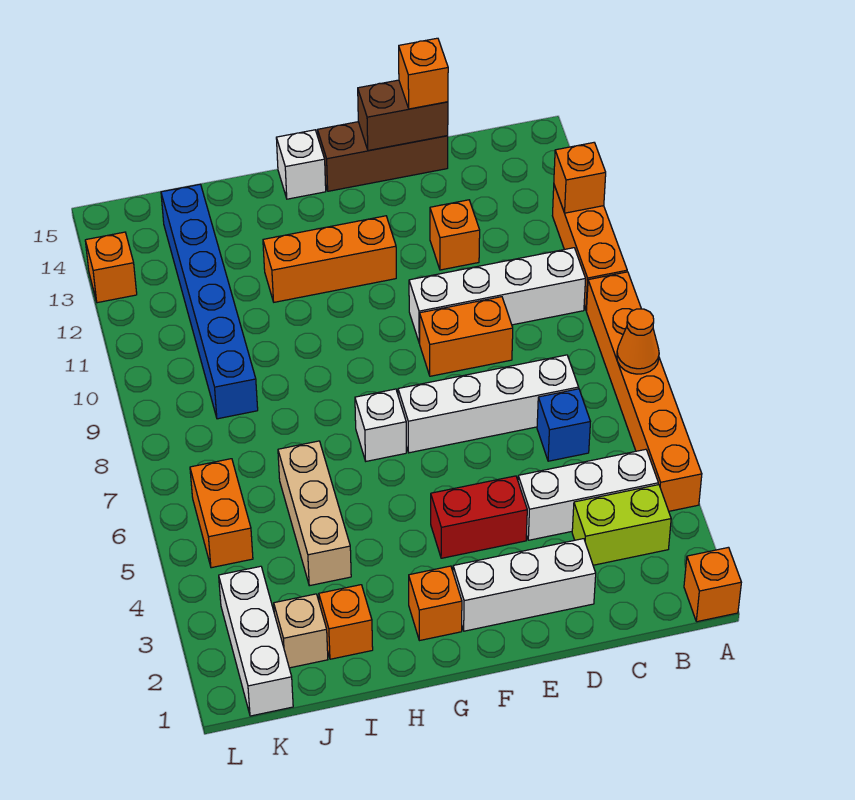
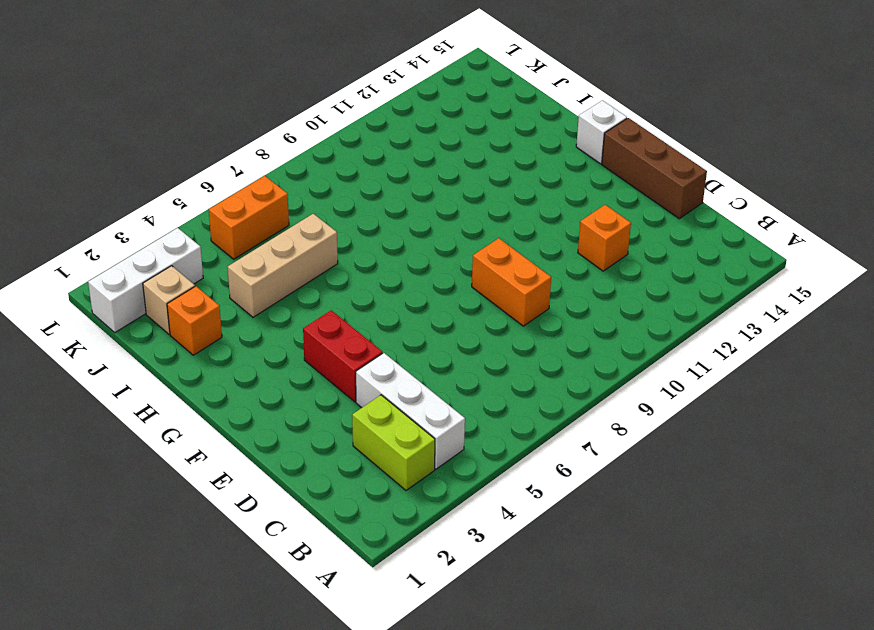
none -> orange 1x1 brick [684,547,741,622]
none -> orange 1x6 brick [586,272,702,511]
none -> orange 1x3 brick [552,185,627,310]

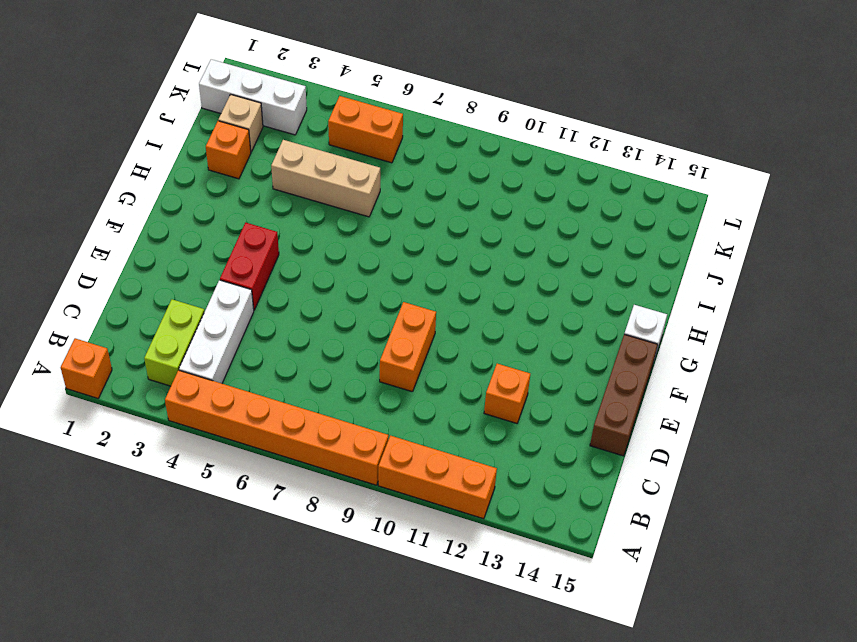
none -> white 1x4 brick [409,248,586,343]
none -> blue 1x1 brick [537,389,590,461]
none -> white 1x4 brick [398,355,579,453]

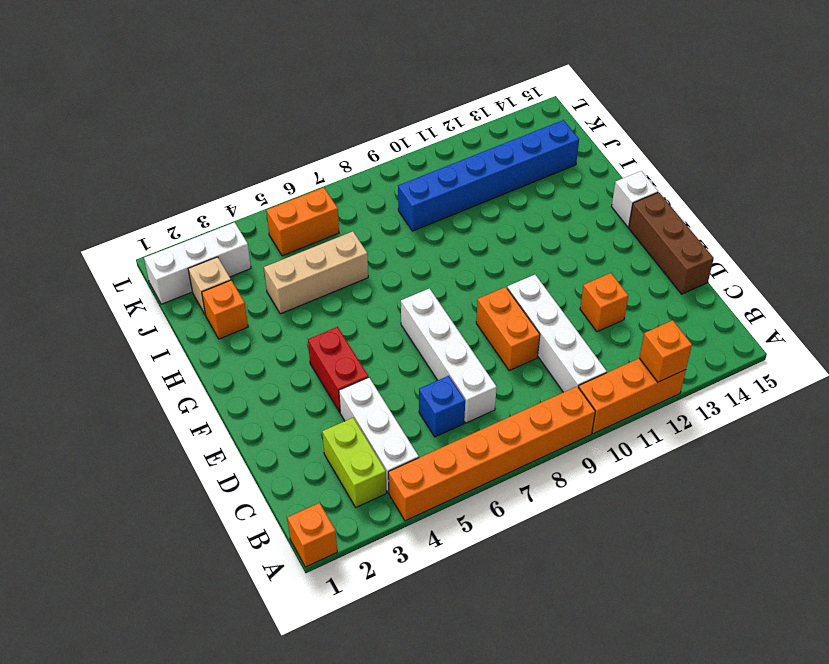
none -> white 1x3 brick [453,539,596,631]
none -> orange 1x3 brick [263,216,396,302]
none -> orange 1x1 brick [409,566,462,641]

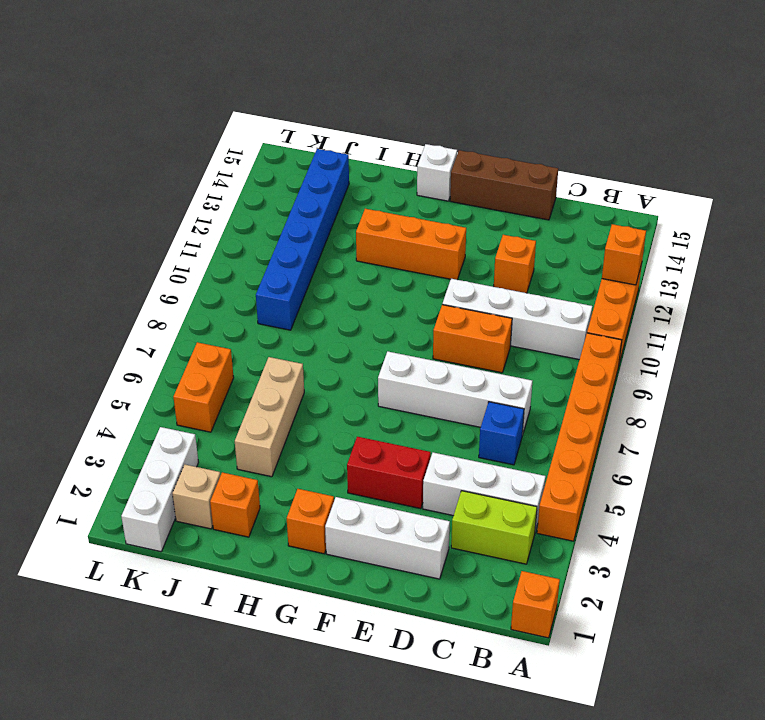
none -> white 1x1 brick [355,389,406,461]
none -> orange 1x1 brick [85,232,137,303]
none -> orange 1x1 cone [617,309,659,374]

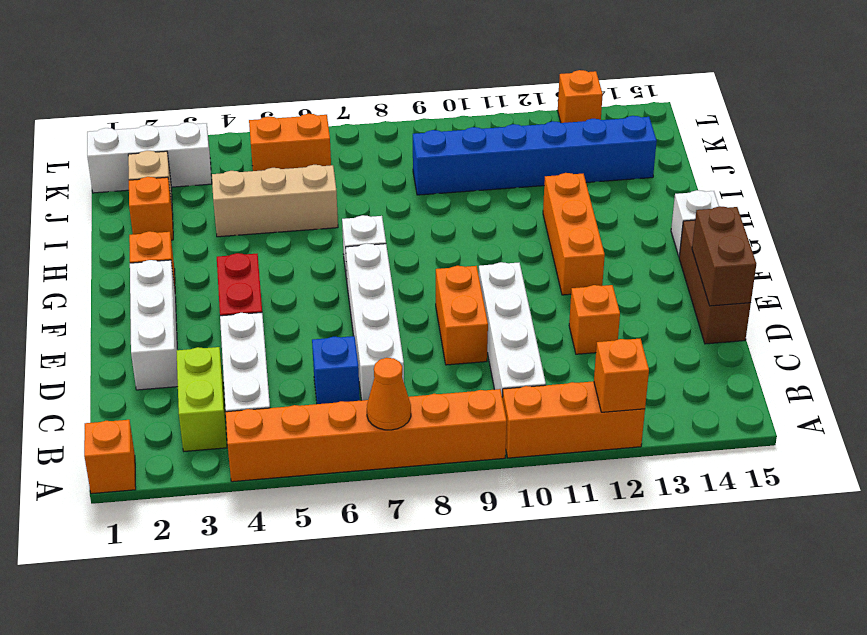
none -> orange 1x1 brick [399,38,448,109]

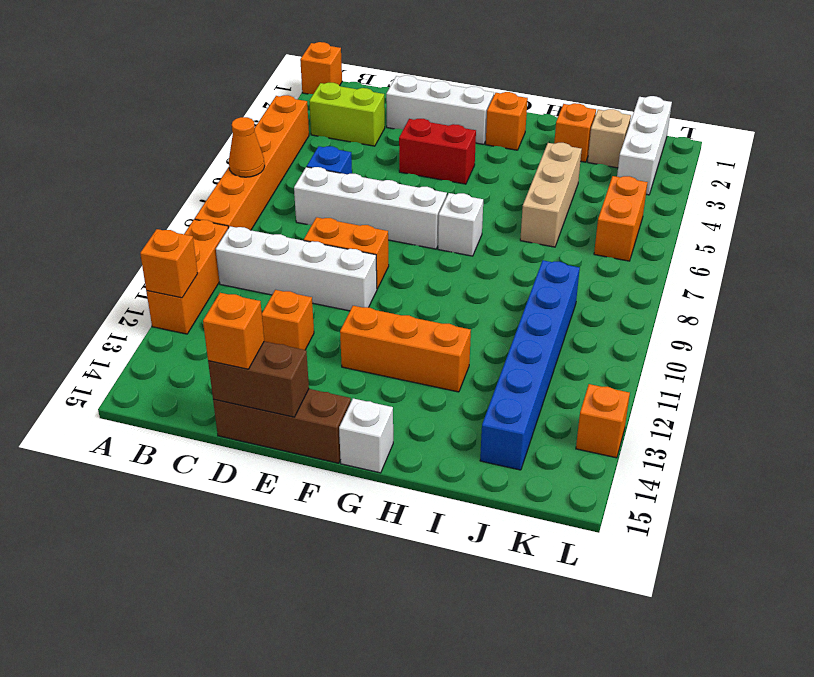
none -> white 1x3 brick [518,449,658,540]

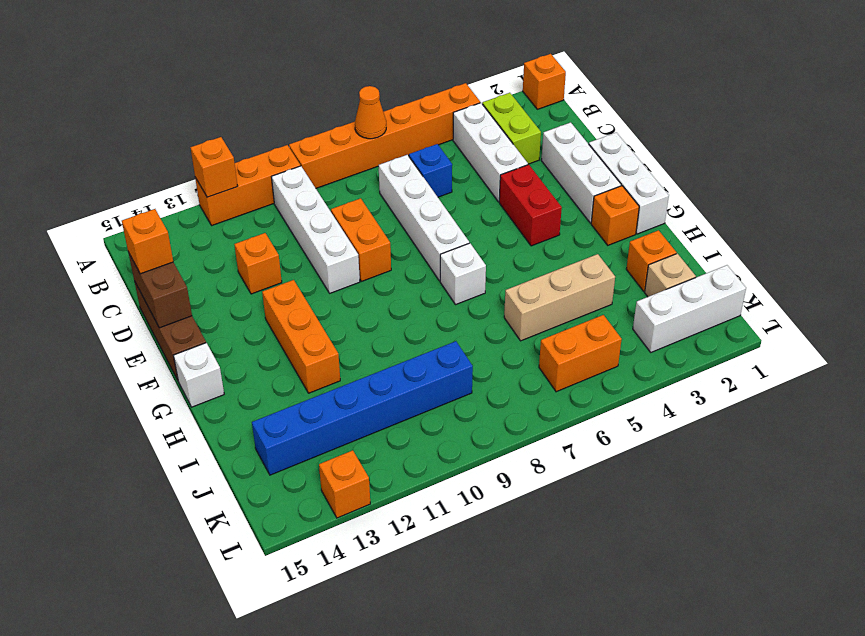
white 1x3 brick [589,132,669,234] -> none

